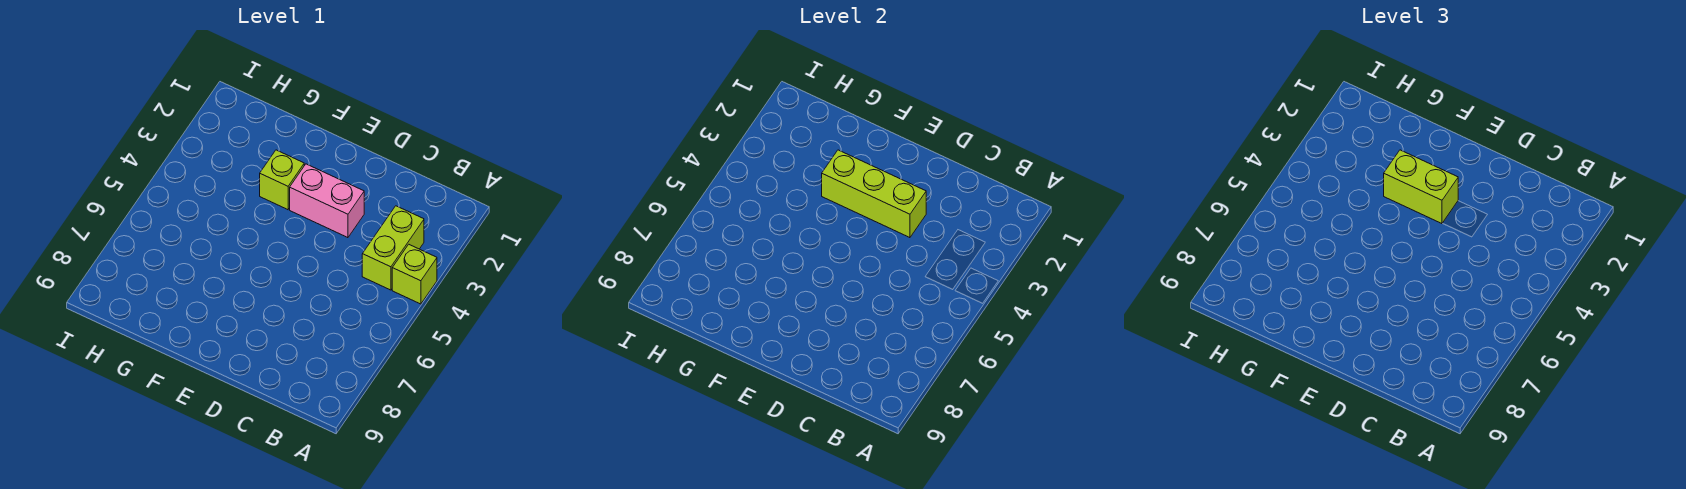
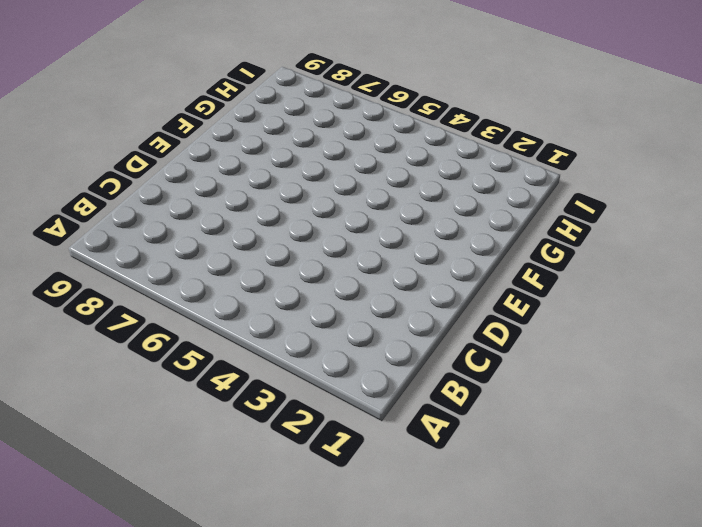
none -> lime 1x1 brick [392,244,437,304]
none -> lime 1x2 brick [362,206,424,290]

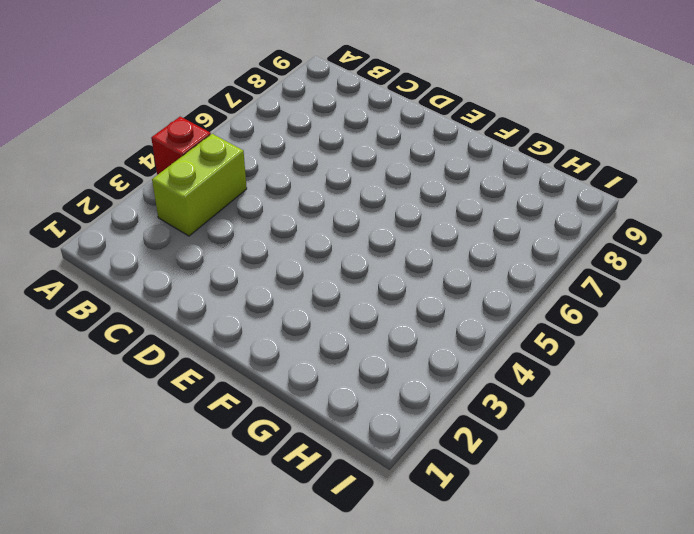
red 1x1 brick [151,117,211,175] -> lime 1x1 brick [392,244,437,304]
none -> pink 1x2 brick [290,164,364,238]
none -> lime 1x1 brick [260,150,304,210]

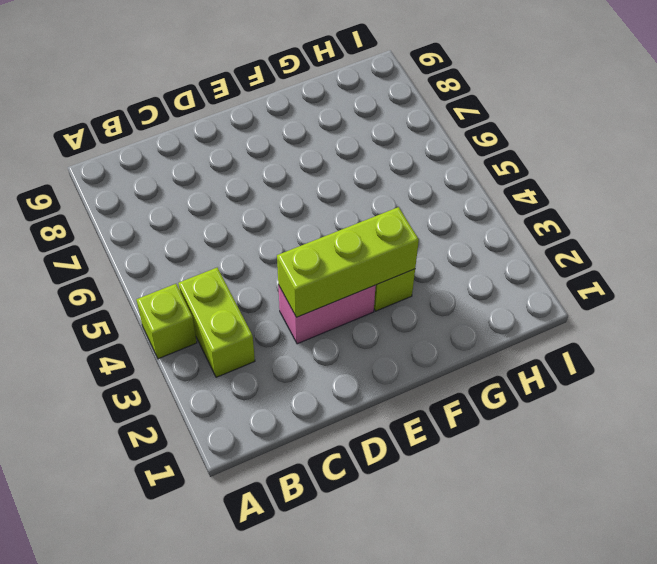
none -> lime 1x2 brick [1384,150,1458,224]

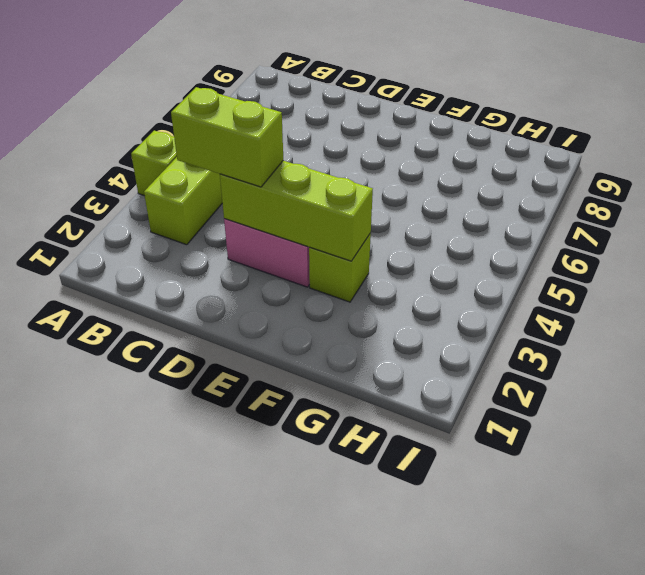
lime 1x2 brick [171,87,283,187] -> lime 1x2 brick moved to [1384,150,1458,224]

